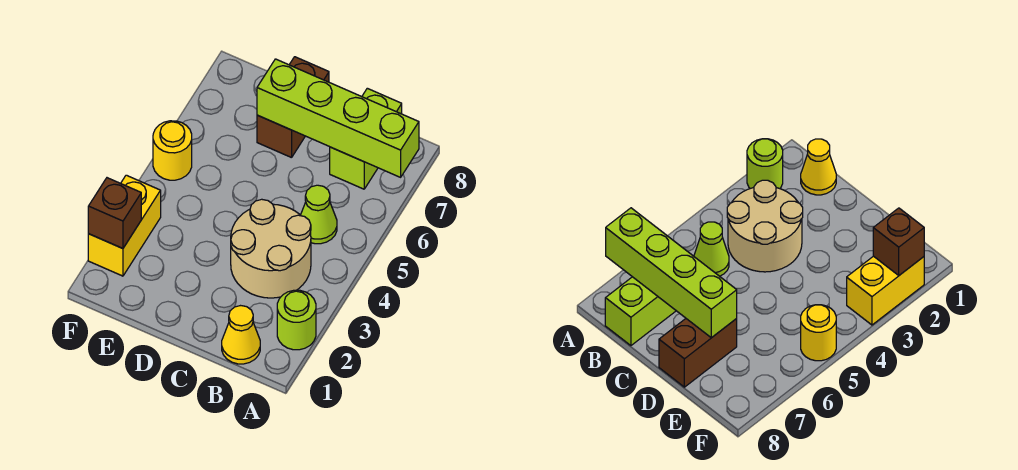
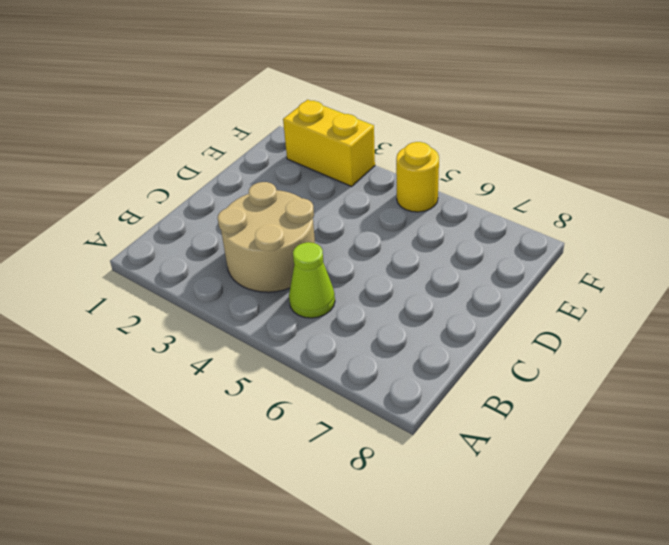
none -> lime 1x1 round brick [277,290,316,350]
none -> yellow 1x1 cone [222,306,260,364]

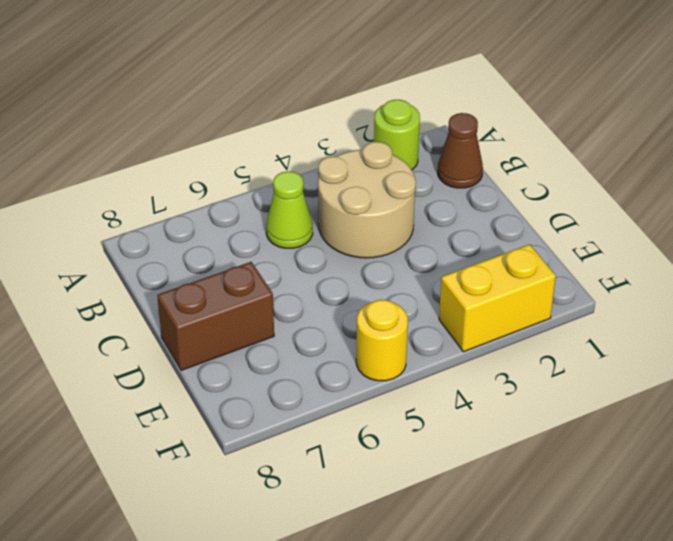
brown 1x1 cone [438,113,483,188] -> yellow 1x1 cone [222,306,260,364]
none -> lime 1x2 brick [330,88,402,189]
none -> lime 1x4 brick [257,59,419,177]

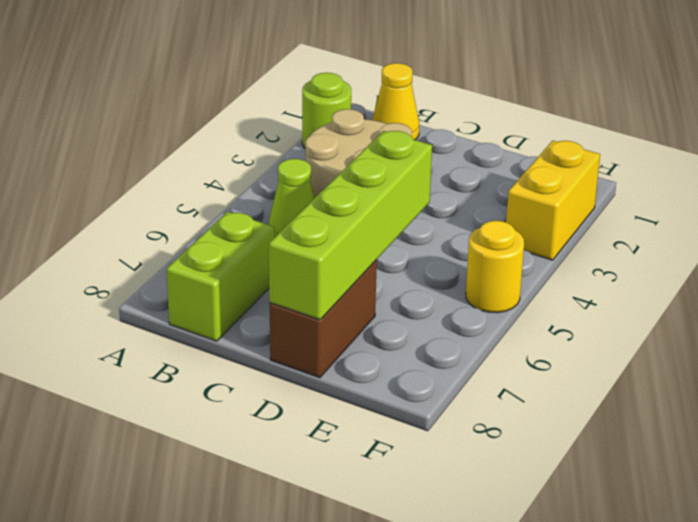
lime 1x4 brick [269,131,432,320] -> lime 1x4 brick turned to [257,59,419,177]
none -> brown 1x1 brick [88,178,141,248]

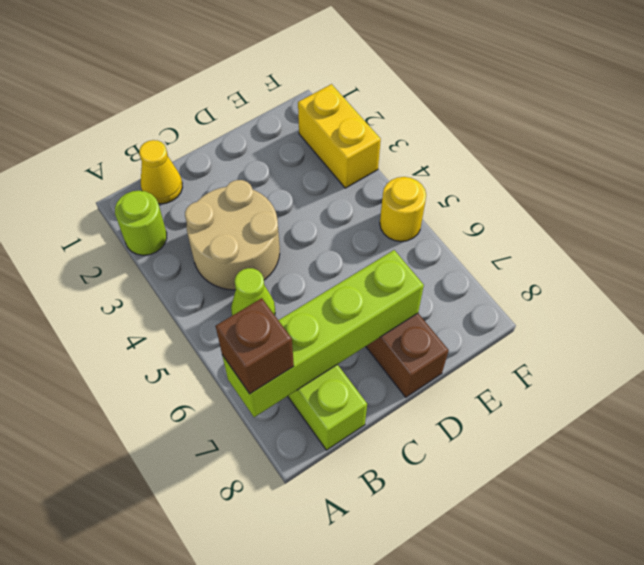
brown 1x1 brick [216,298,294,394] -> brown 1x1 brick moved to [88,178,141,248]

